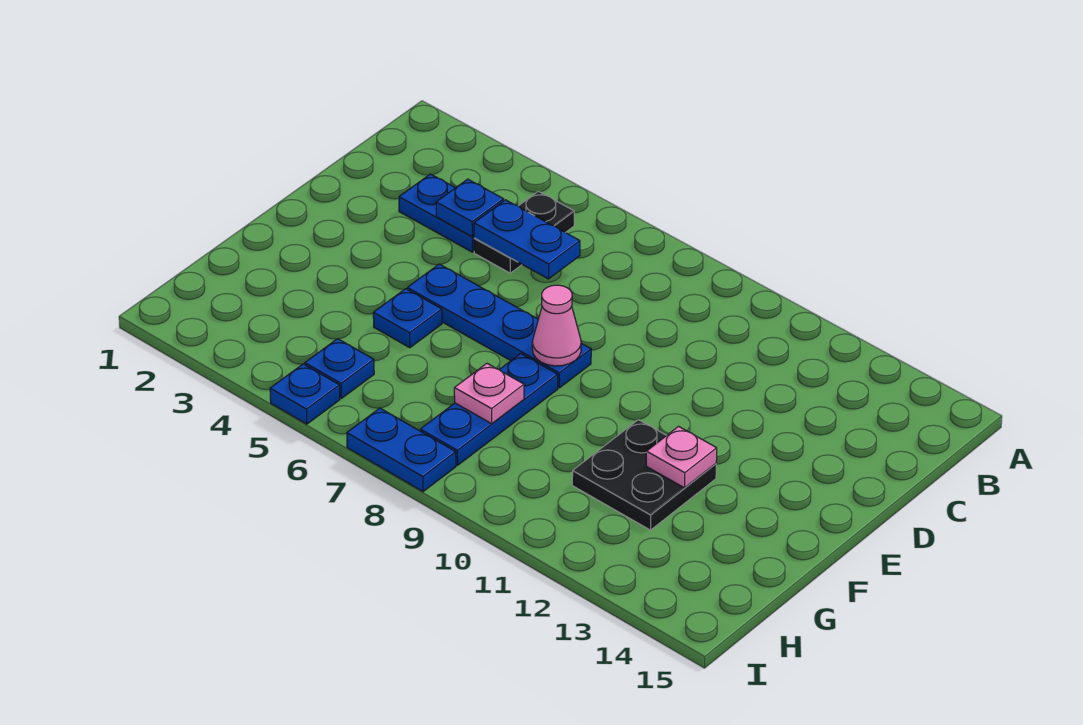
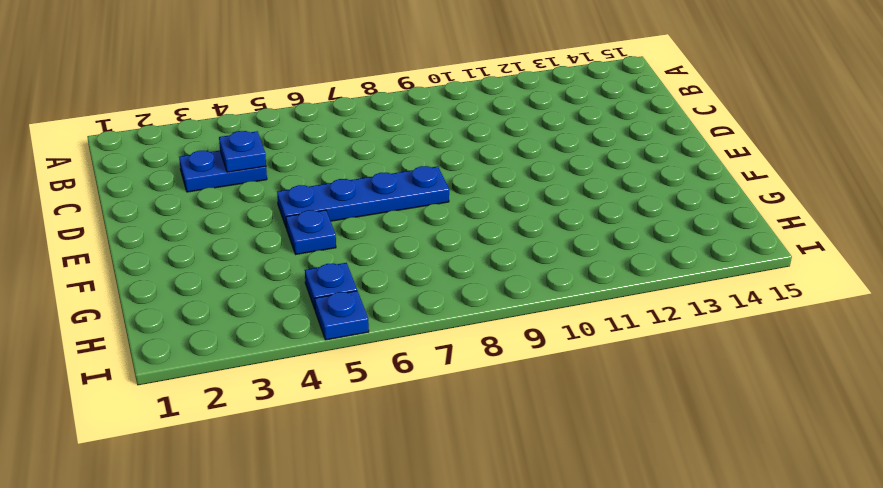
none -> black 1x2 plate [474,191,574,273]
none -> blue 1x3 plate [420,354,558,465]
none -> black 2x2 plate [572,420,716,530]

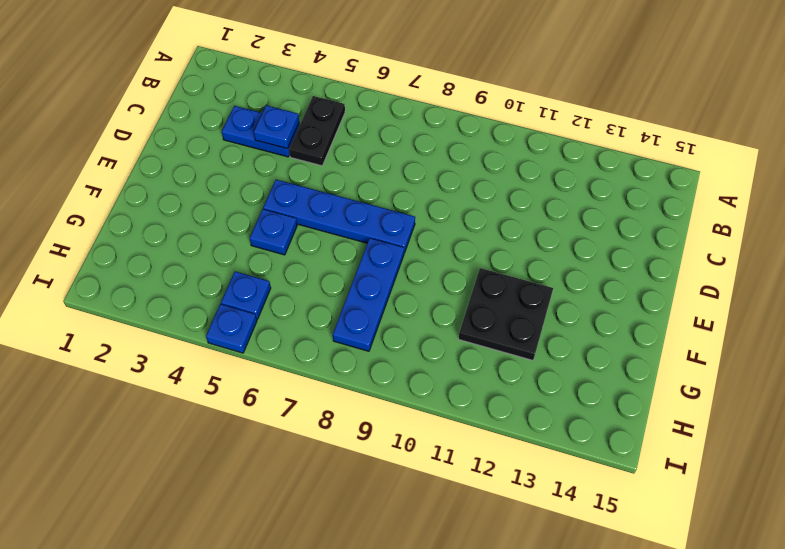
none -> blue 1x2 plate [347,408,456,492]
none -> blue 1x2 plate [474,200,580,279]
none -> pink 1x1 cone [532,285,581,366]

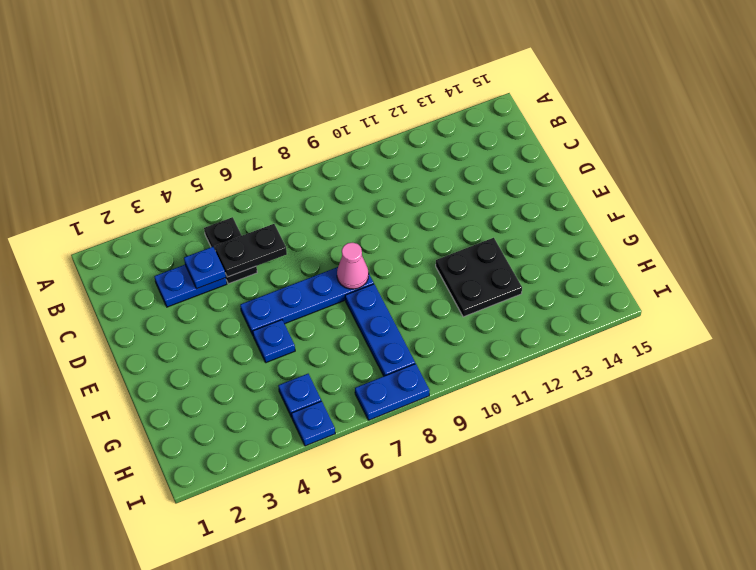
black 1x2 plate [215,224,287,277] -> blue 1x2 plate [474,200,580,279]
none -> pink 1x1 plate [646,426,717,488]
none -> pink 1x1 plate [454,363,524,424]

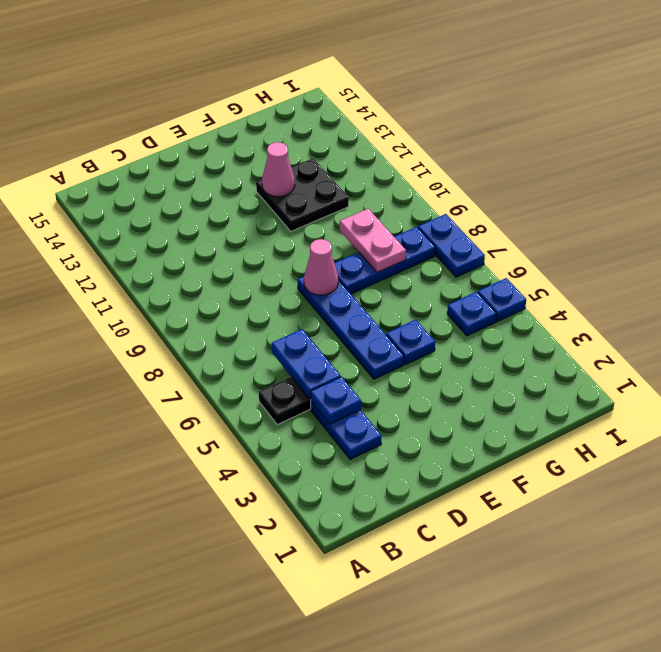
pink 1x1 cone [262,142,295,197] -> pink 1x1 plate [646,426,717,488]
pink 1x2 plate [340,209,406,272] -> pink 1x1 plate [454,363,524,424]

